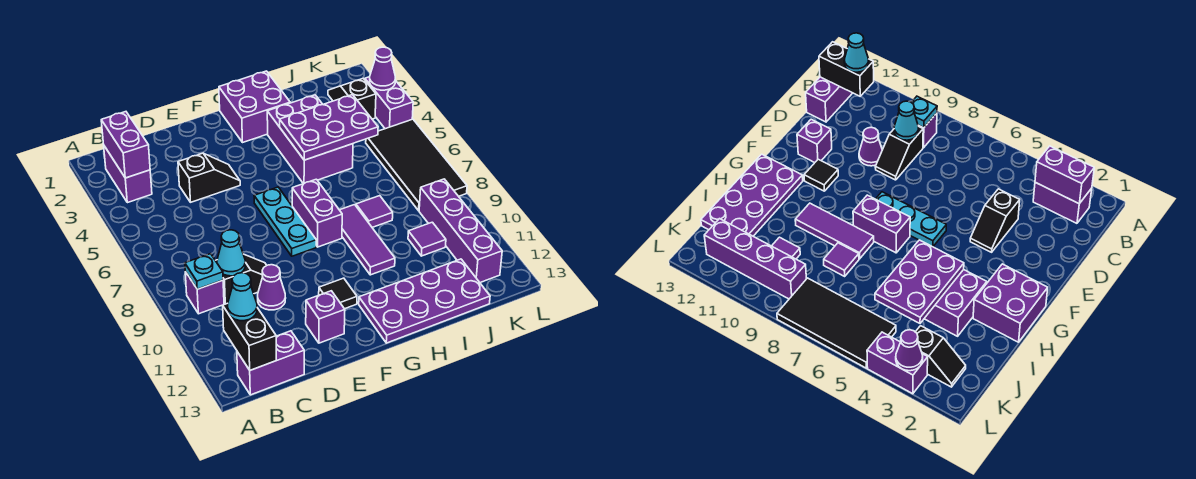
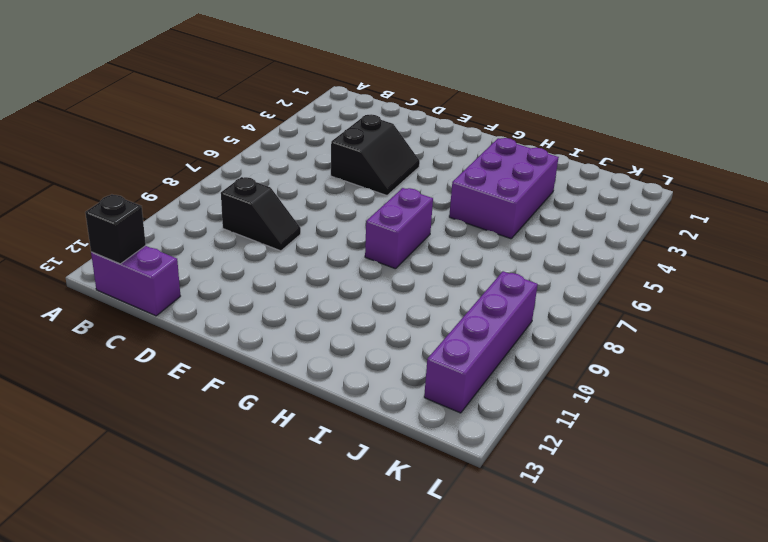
black 1x1 brick [85,194,146,264] -> black 1x2 brick [223,303,276,370]
black 2x2 slope [331,114,420,195] -> black 1x2 slope [178,153,240,202]
none -> purple 1x2 brick [104,146,152,203]
none -> purple 1x1 brick [185,272,224,314]
none -> purple 1x1 cone [258,265,286,310]

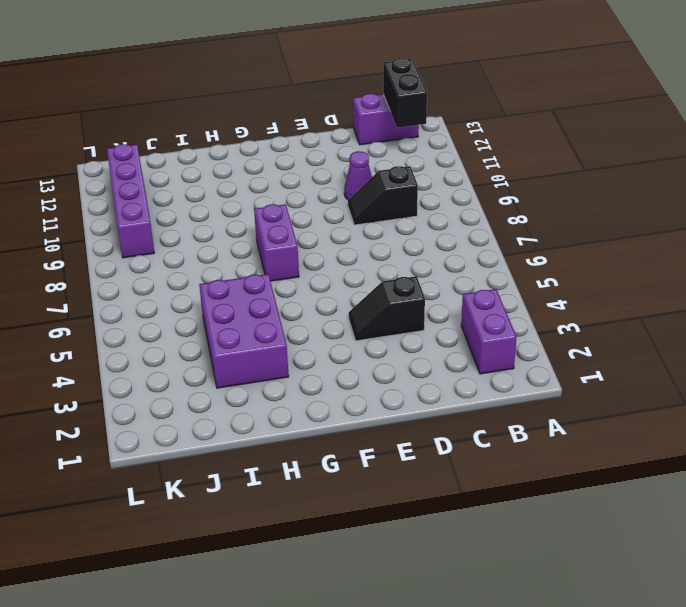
none -> purple 1x1 brick [185,272,224,314]
none -> purple 1x1 brick [306,291,345,343]
none -> cyan 1x3 plate [254,187,316,256]

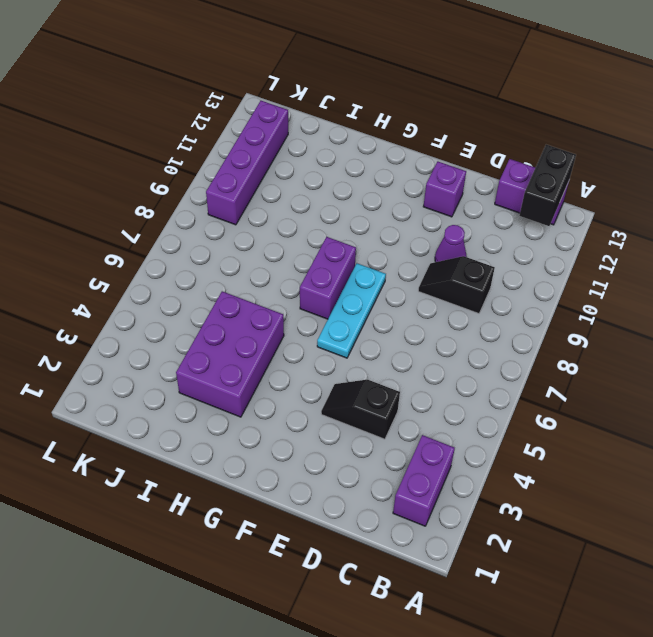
none -> purple 1x1 brick [185,272,224,314]
none -> black 1x1 tile [319,278,357,309]
none -> purple 2x2 brick [219,71,290,142]

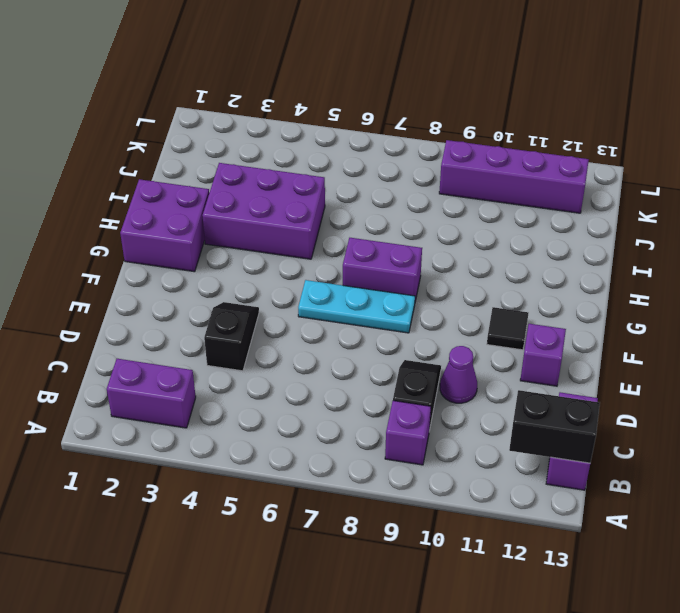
none -> purple 2x4 plate [359,259,490,343]
none -> purple 1x3 tile [340,205,395,275]
none -> purple 1x1 tile [356,196,393,227]

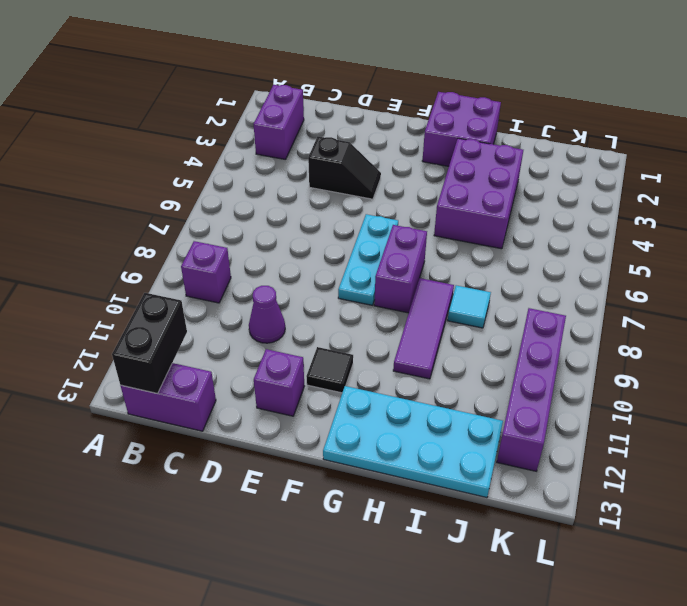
cyan 2x4 plate [323,386,503,498] -> purple 2x4 plate [359,259,490,343]
cyan 1x1 tile [448,285,491,328] -> purple 1x1 tile [356,196,393,227]
none -> black 1x2 slope [215,254,267,304]
none -> purple 1x1 tile [408,222,446,256]
none -> black 1x2 slope [328,78,376,119]

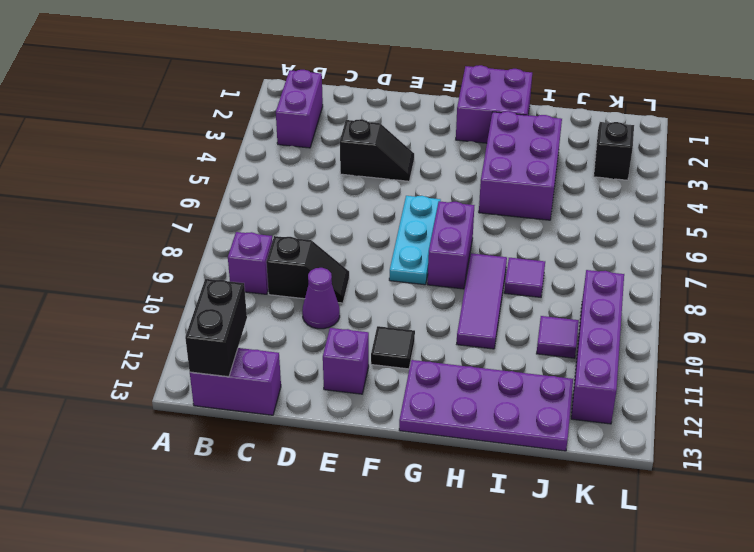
none -> black 2x4 tile [366,119,467,211]
none -> purple 1x2 brick [365,77,413,129]
none -> purple 1x2 brick [101,112,150,178]

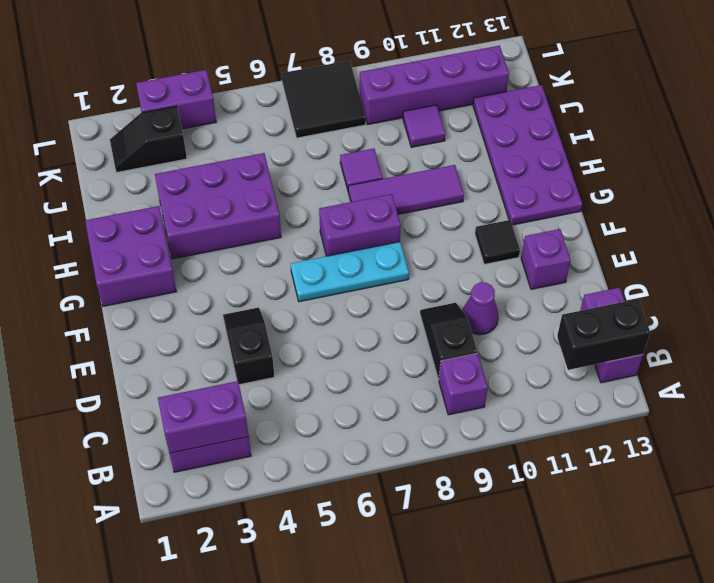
black 2x2 tile [281,60,366,138] -> black 2x4 tile [366,119,467,211]
none -> cyan 1x1 plate [185,254,223,289]
none -> cyan 1x1 cone [217,230,245,276]
none -> purple 2x3 plate [280,95,378,160]

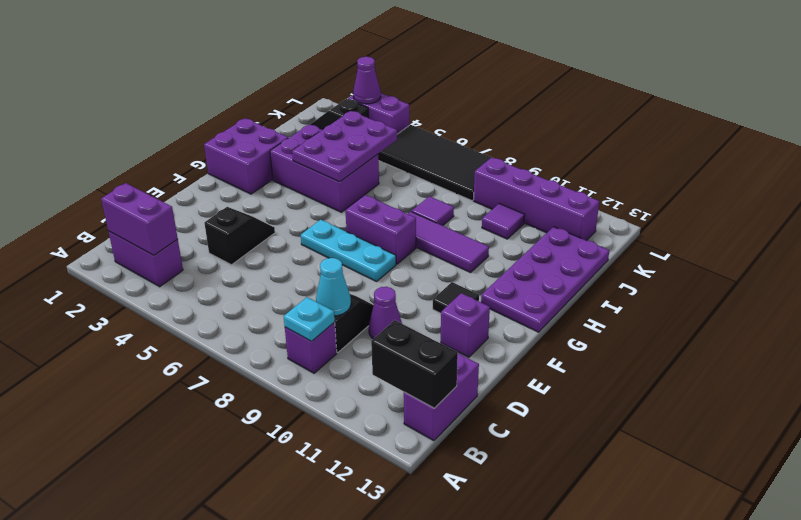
none -> cyan 1x1 cone [228,273,257,321]

